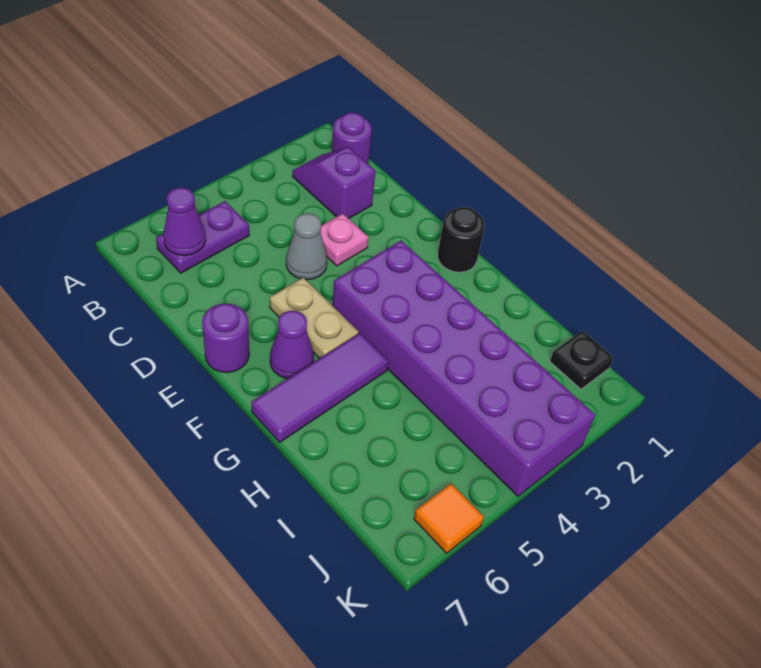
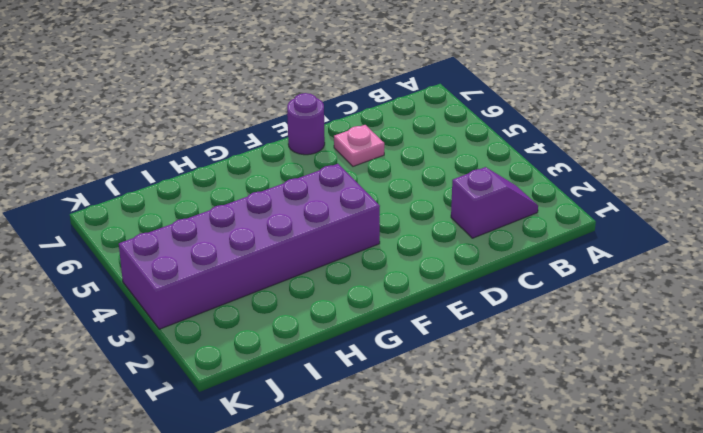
pink 1x1 plate [334,125,384,166] -> pink 1x1 plate moved to [320,213,369,266]
none -> purple 1x1 round brick [332,113,372,163]
none -> purple 1x2 plate [156,201,249,273]
none -> grey 1x1 cone [286,213,327,280]

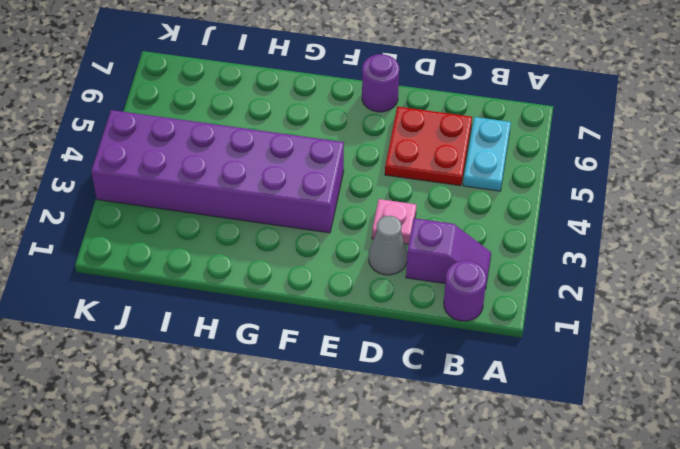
cyan 1x2 plate [463,117,511,191] -> purple 1x2 plate [156,201,249,273]
red 2x2 plate [385,107,472,186] -> none
grey 1x1 cone [369,216,407,275] -> grey 1x1 cone moved to [286,213,327,280]
none -> tan 1x2 plate [270,278,358,358]
none -> black 1x1 round brick [438,207,484,272]
none -> purple 1x1 cone [270,311,314,379]

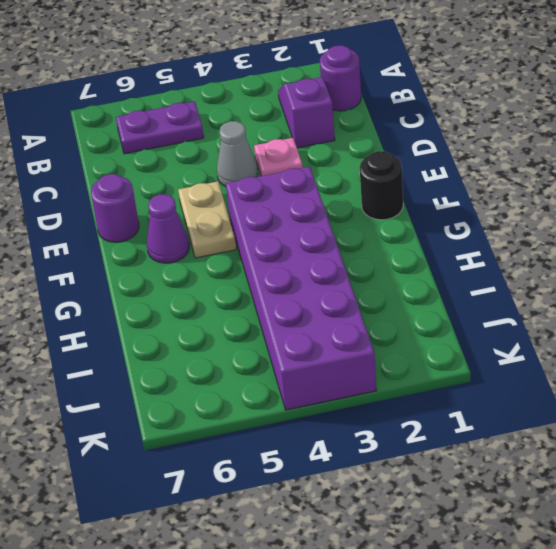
none -> purple 1x3 tile [251,333,388,442]
none -> black 1x1 plate [550,331,614,389]
none -> orange 1x1 tile [414,484,484,553]

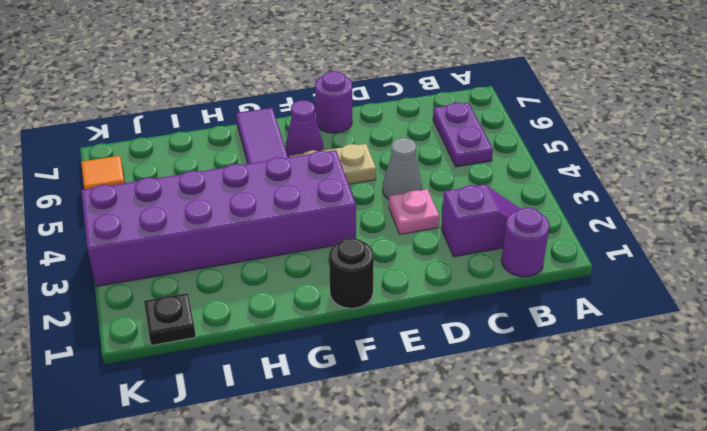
none -> purple 1x1 cone [163,188,206,256]

